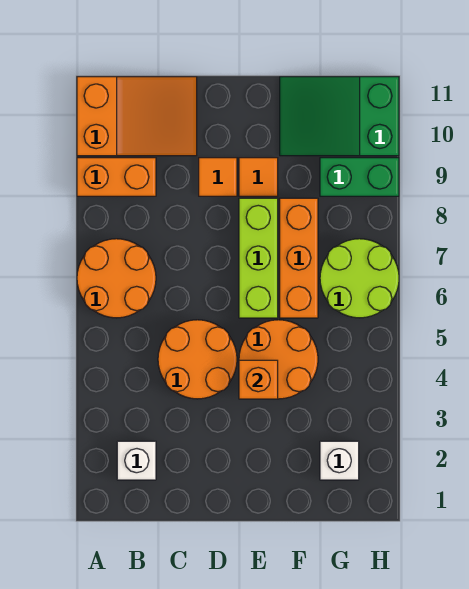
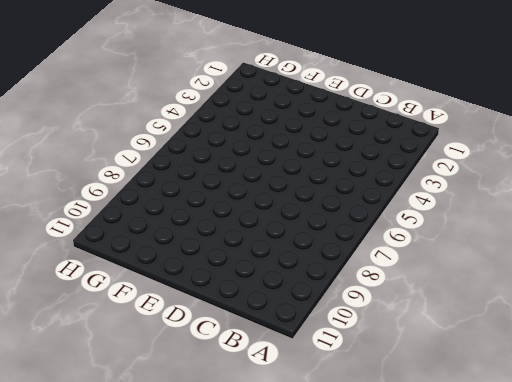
none -> orange 2x2 round brick [77,239,156,318]
none -> orange 1x2 brick [77,158,156,196]
none -> orange 2x3 slope [77,77,197,156]

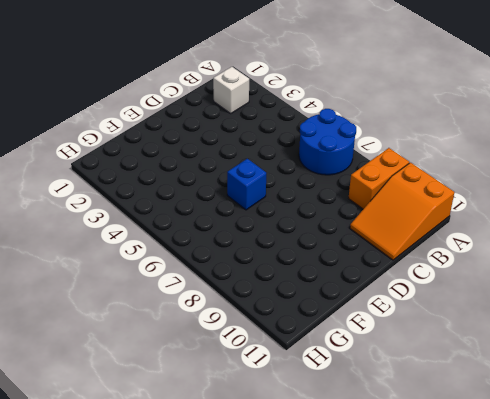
blue 2x2 round brick [299,109,356,175] -> orange 2x2 round brick [77,239,156,318]
blue 1x1 brick [227,159,266,210] -> lime 1x3 brick [239,198,278,318]
none -> orange 2x2 round brick [158,320,237,399]
none -> orange 1x1 tile [199,158,237,196]
none -> orange 2x2 round brick [239,320,318,399]

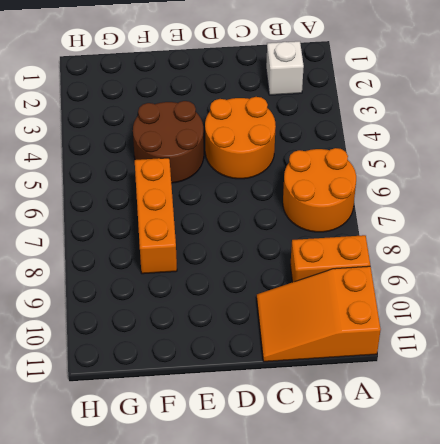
brown 2x2 round brick [133,101,204,183] -> orange 2x2 round brick [239,320,318,399]
none -> orange 1x1 tile [199,158,237,196]
none -> lime 1x3 brick [239,198,278,318]
none -> orange 1x1 tile [239,158,278,196]

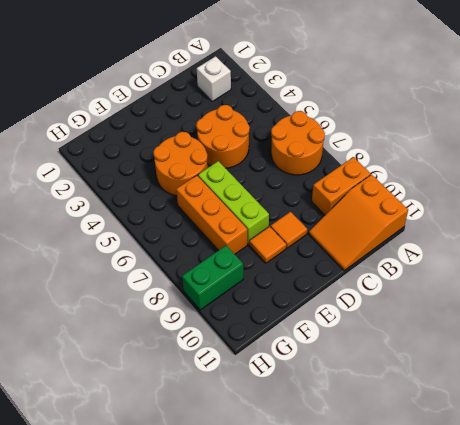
none -> green 2x3 slope [280,77,399,156]
none -> white 1x1 brick [320,441,359,480]
none -> lime 2x2 round brick [320,239,399,318]

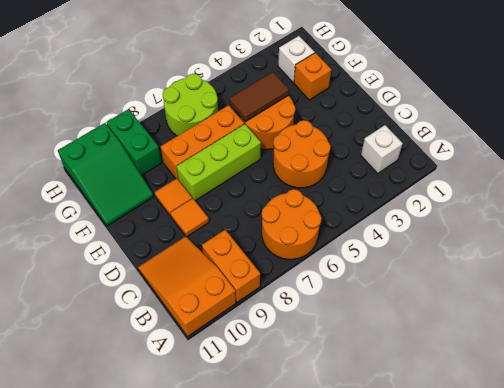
orange 1x1 brick [294,53,331,100] -> orange 1x1 brick moved to [239,360,278,399]
brown 1x2 tile [230,72,289,122] -> none

